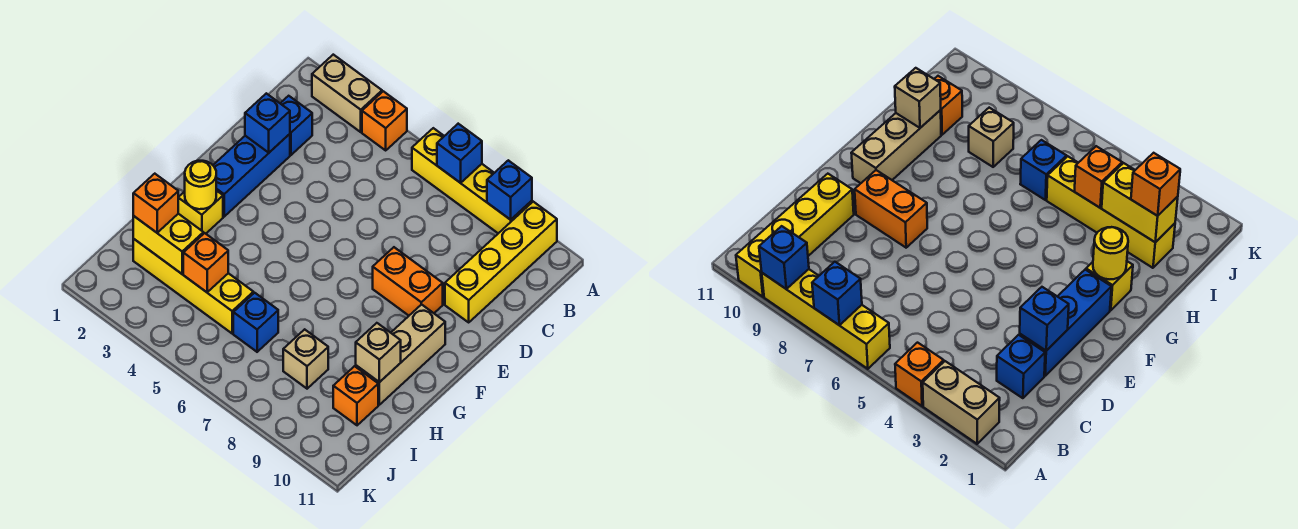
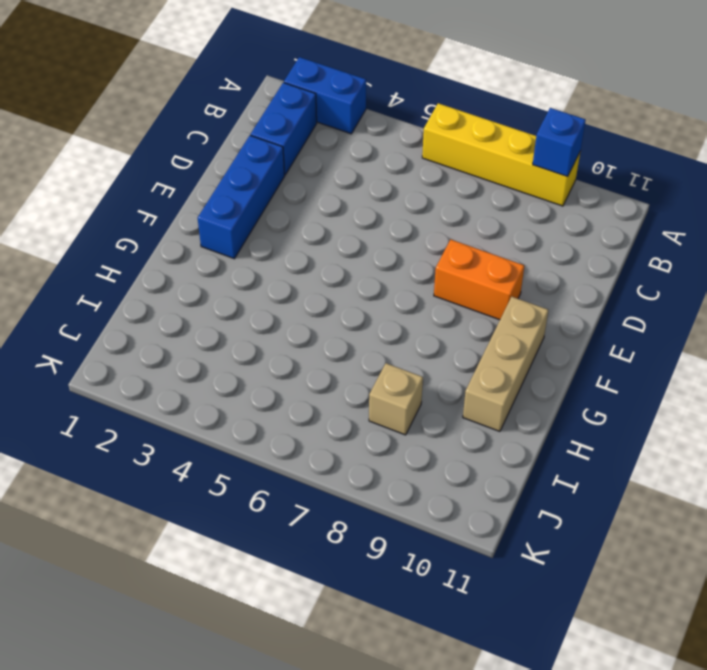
blue 1x2 brick [284,57,366,134] -> tan 1x2 brick [312,55,382,132]
blue 1x2 brick [251,83,317,175] -> blue 1x1 brick [280,96,312,155]
none -> orange 1x1 brick [362,91,407,150]
none -> yellow 1x4 brick [445,202,557,322]
none -> yellow 1x1 brick [178,190,223,234]

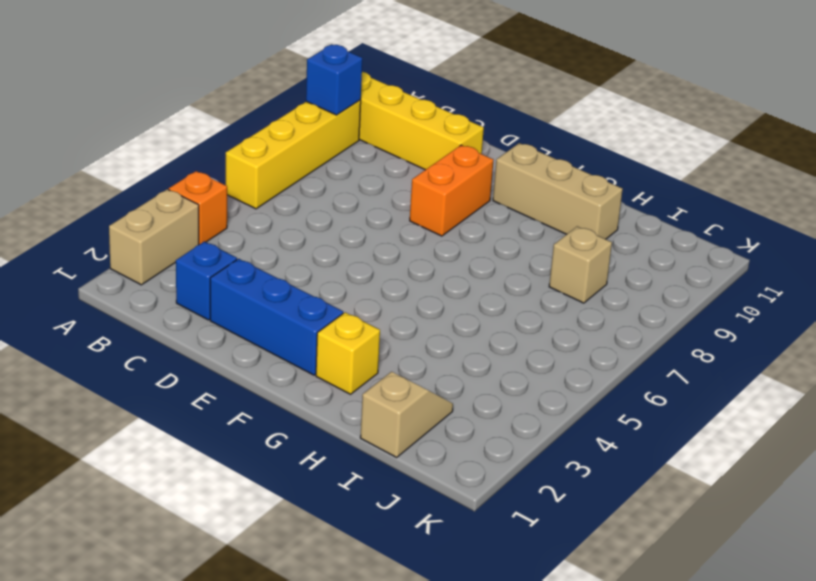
tan 1x2 slope [360,372,453,457] -> yellow 1x4 brick [133,239,253,333]
none -> blue 1x1 brick [233,293,278,352]
none -> orange 1x1 brick [333,366,378,425]
none -> blue 1x1 brick [437,124,482,183]

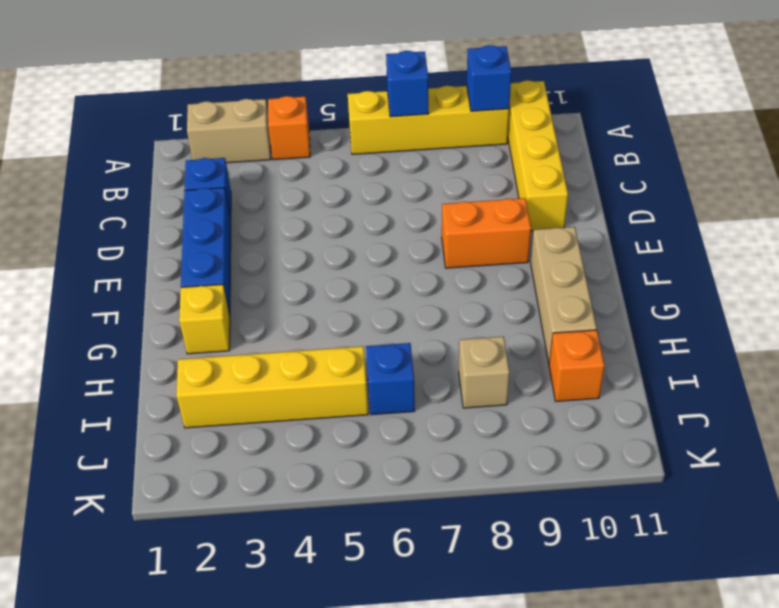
none -> blue 1x1 brick [245,93,290,153]
none -> yellow 1x1 round brick [185,161,216,209]
none -> tan 1x1 brick [356,323,401,382]

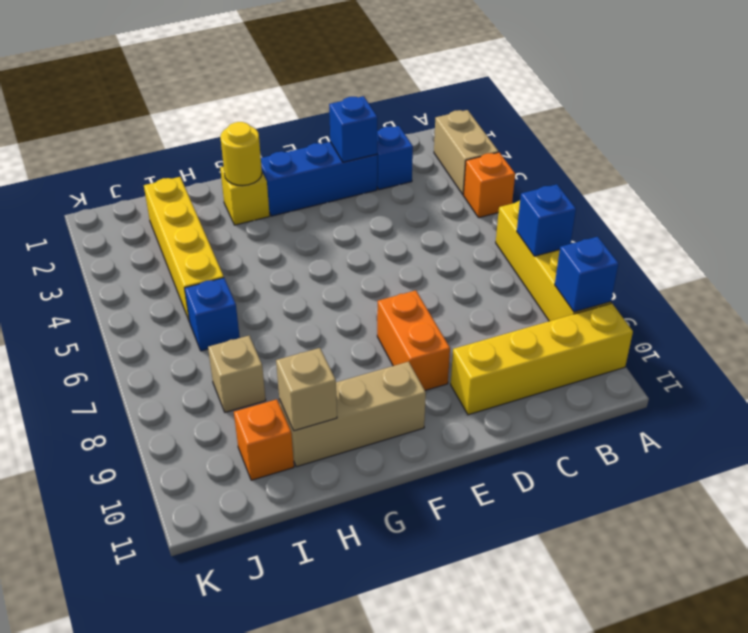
none -> yellow 1x2 brick [133,214,203,274]
none -> orange 1x1 brick [183,233,228,292]
none -> orange 1x1 brick [133,174,178,233]

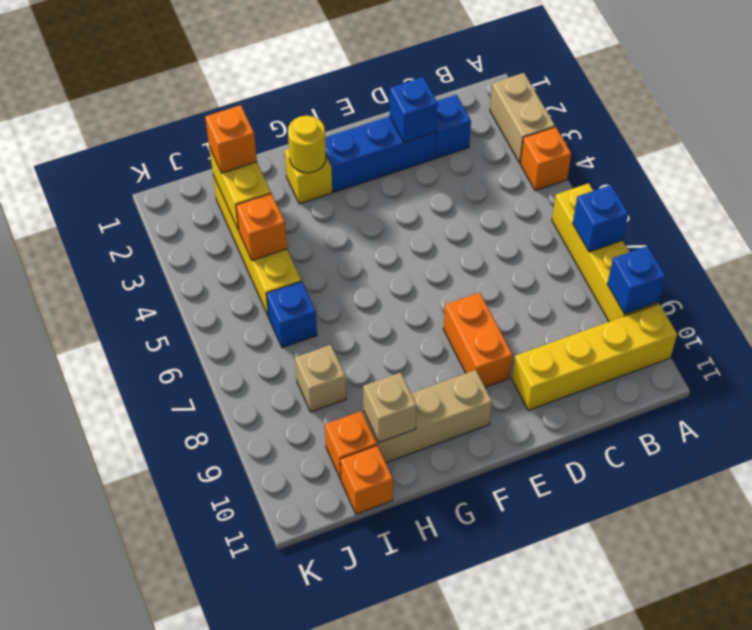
orange 1x1 brick [340,446,393,514] -> none

